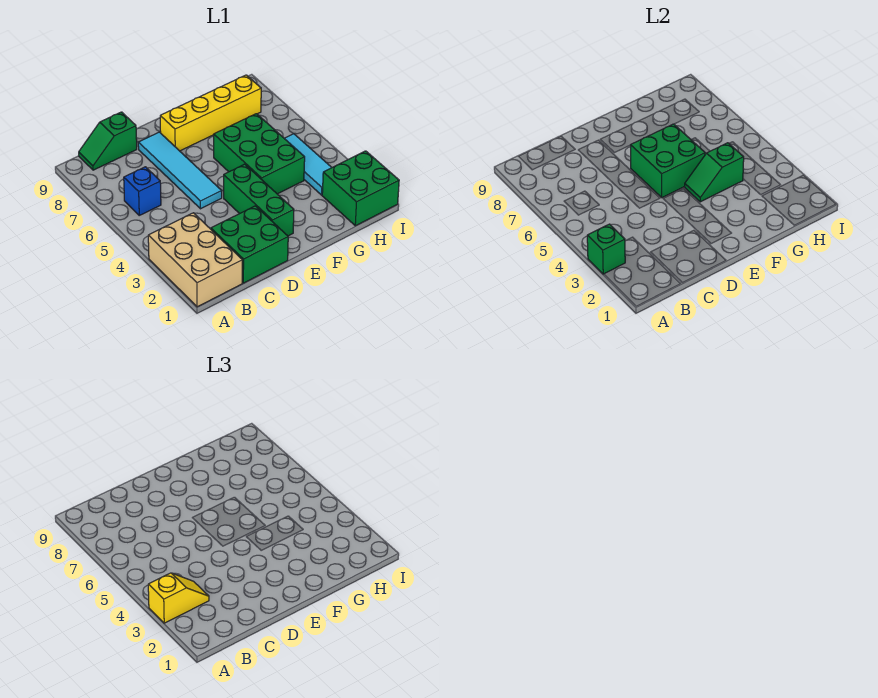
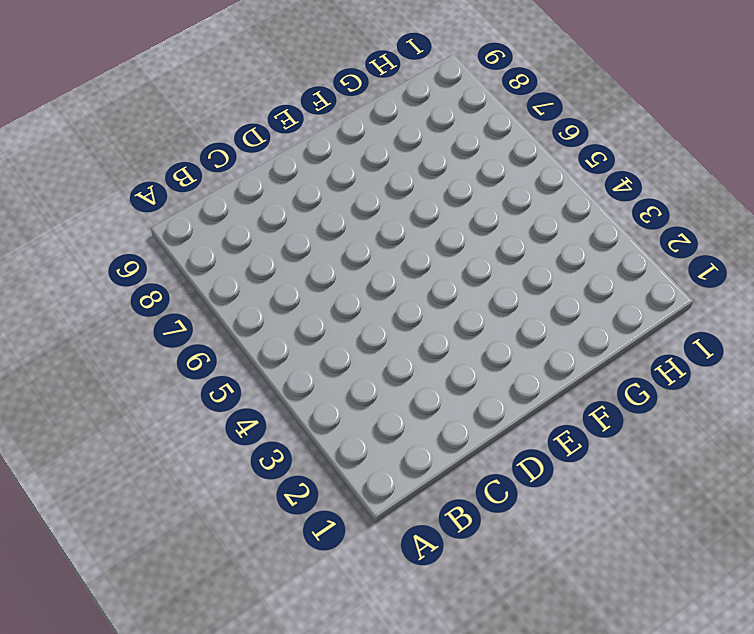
none -> tan 2x3 brick [148,213,242,307]
none -> blue 1x1 brick [124,167,161,215]
none -> green 1x2 slope [79,112,137,170]

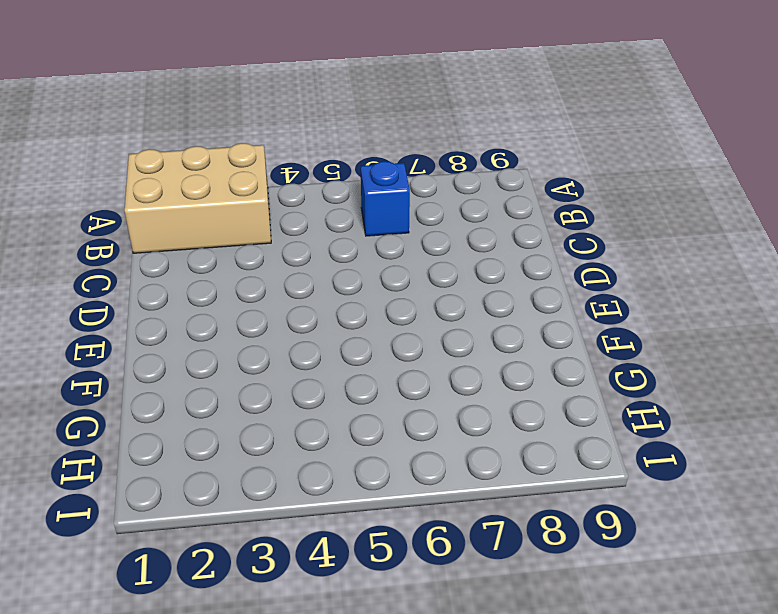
none -> green 1x2 slope [79,112,137,170]
none -> green 2x2 brick [211,206,288,283]
none -> cyan 1x4 tile [138,132,222,209]

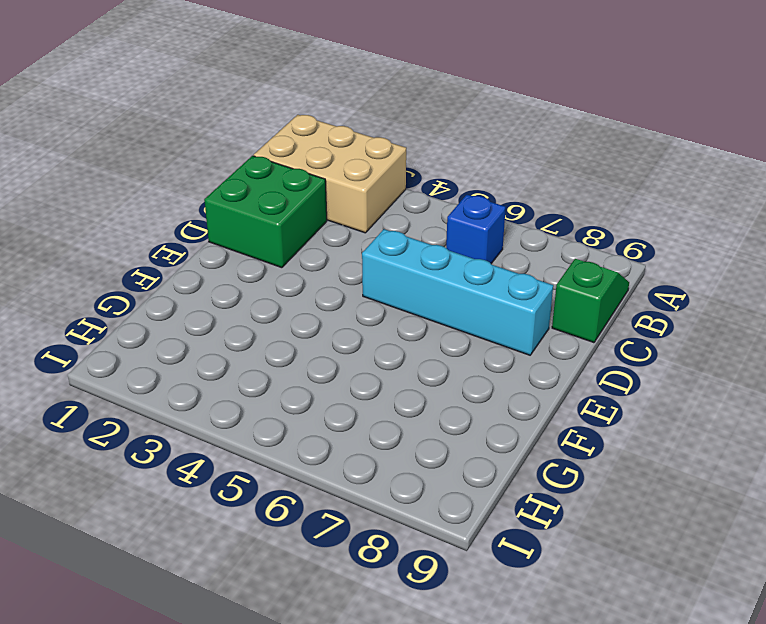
cyan 1x4 brick [362,229,553,355] -> cyan 1x4 tile [138,132,222,209]
none -> green 1x3 brick [224,164,294,236]
none -> yellow 1x4 brick [160,75,261,151]
none -> green 2x3 brick [214,114,305,194]

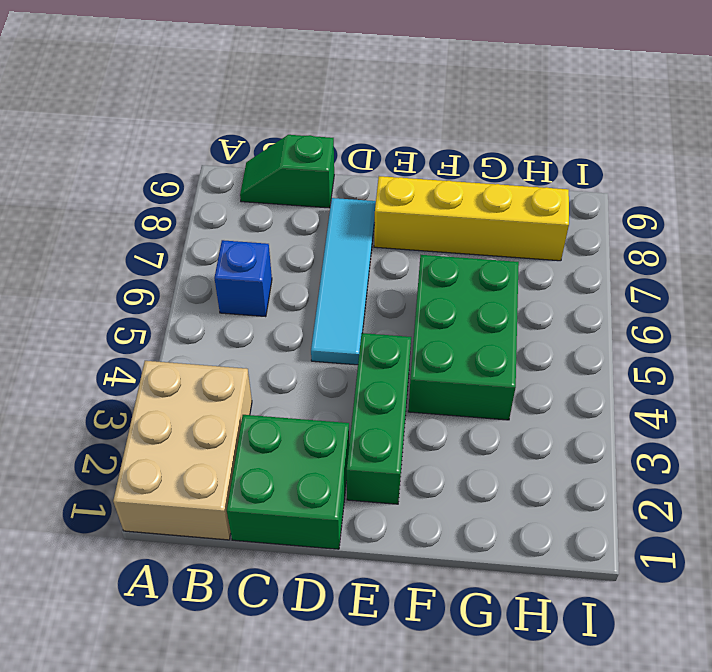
none -> green 2x2 brick [322,151,399,226]
none -> cyan 1x3 tile [284,134,332,195]
none -> green 1x1 brick [587,224,625,274]

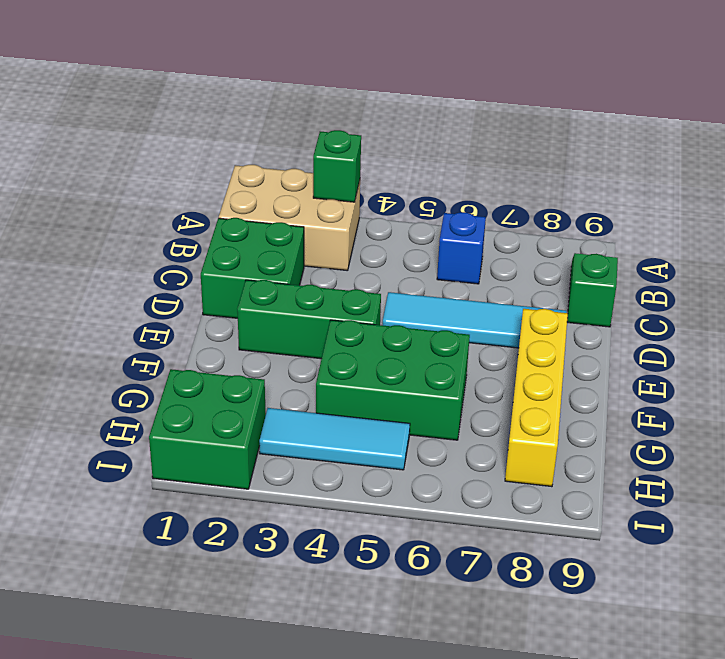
none -> green 2x2 brick [630,124,705,198]
none -> green 1x2 slope [684,143,744,202]
none -> yellow 1x2 slope [148,573,209,623]

